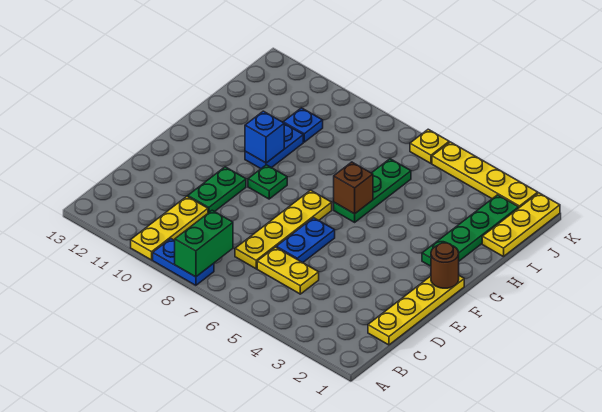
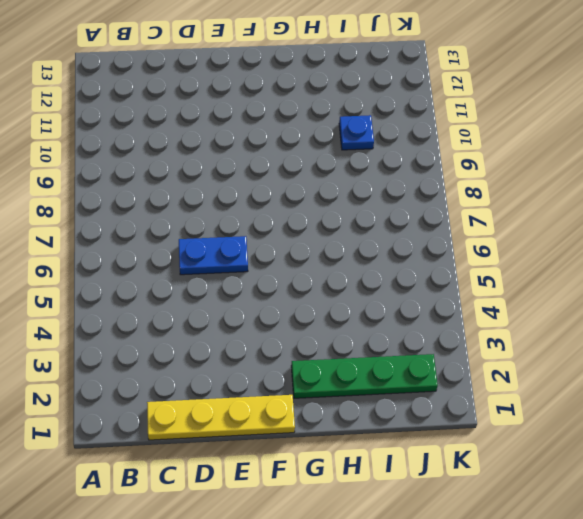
none -> blue 1x2 plate [153,239,214,285]
none -> yellow 1x3 plate [131,196,208,260]
none -> yellow 1x2 plate [257,247,319,294]

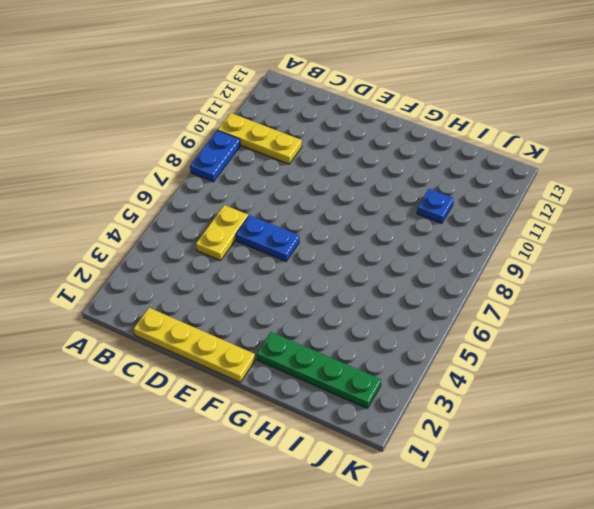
none -> yellow 1x4 plate [235,190,332,269]
none -> green 1x2 plate [188,167,246,213]
none -> green 1x1 plate [248,165,287,199]

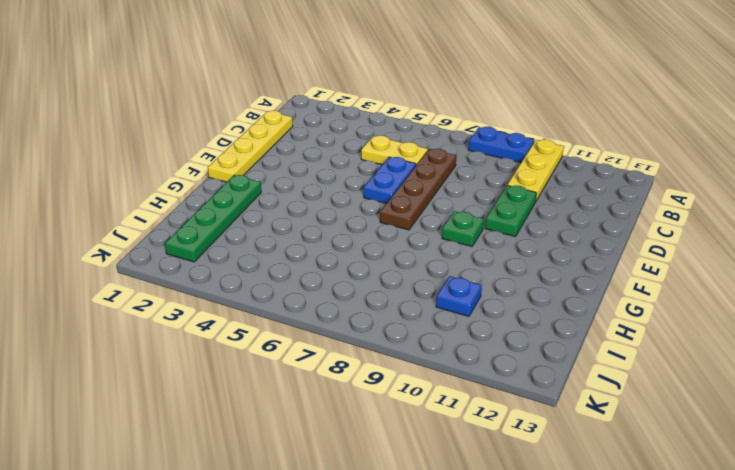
brown 1x4 plate [380,149,456,230] -> yellow 1x4 plate [235,190,332,269]
none -> green 1x3 plate [334,159,411,222]
none -> blue 1x2 plate [245,124,303,169]
none -> yellow 1x3 plate [482,193,560,257]

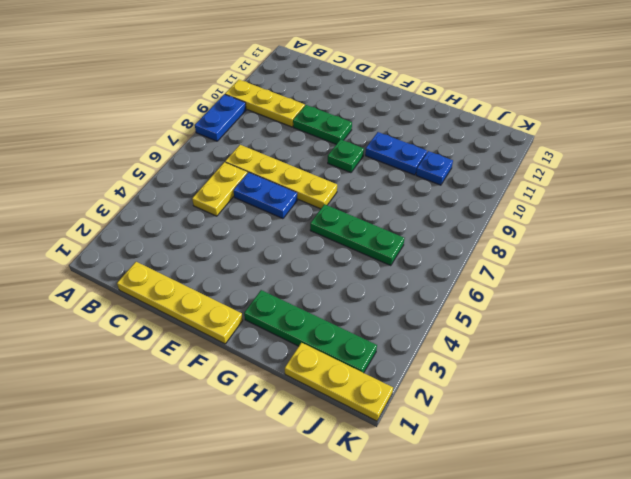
none -> yellow 1x4 plate [432,142,538,208]
none -> yellow 1x1 plate [410,129,449,163]
none -> green 1x2 brick [175,210,233,277]

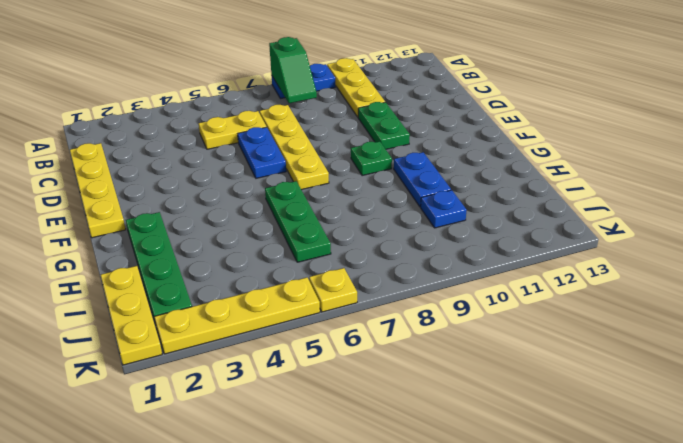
green 1x2 slope [269,37,317,103] -> green 1x2 brick [175,210,233,277]
none -> brown 1x1 round brick [431,243,459,288]
none -> brown 1x1 brick [334,162,373,214]
none -> blue 1x1 brick [245,111,284,163]

